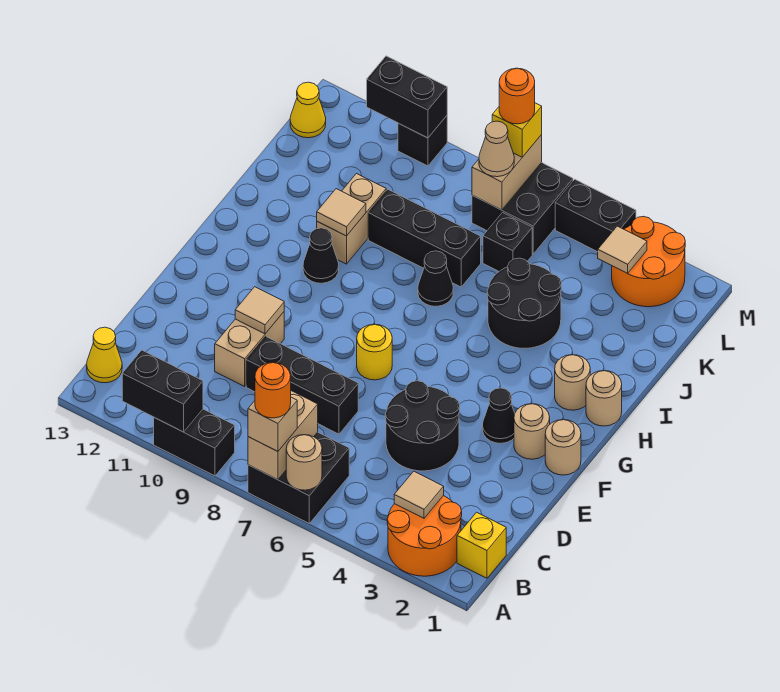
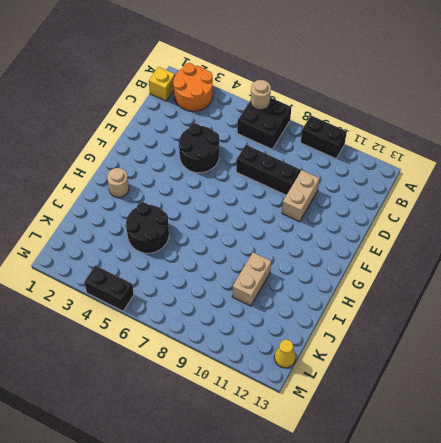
none -> yellow 1x1 cone [87,327,122,383]
none -> tan 1x1 round brick [545,420,581,475]
none -> tan 1x1 round brick [514,404,550,459]
none -> black 1x1 cone [482,388,515,443]

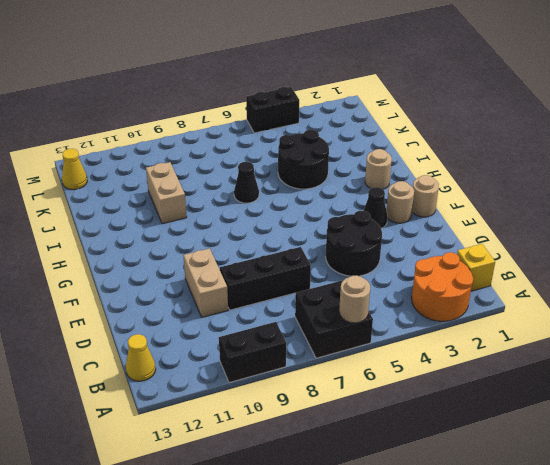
none -> yellow 1x1 round brick [357,324,392,380]
none -> tan 1x1 round brick [586,371,622,426]
none -> black 1x1 cone [303,228,339,283]
none -> black 1x3 brick [368,190,481,287]

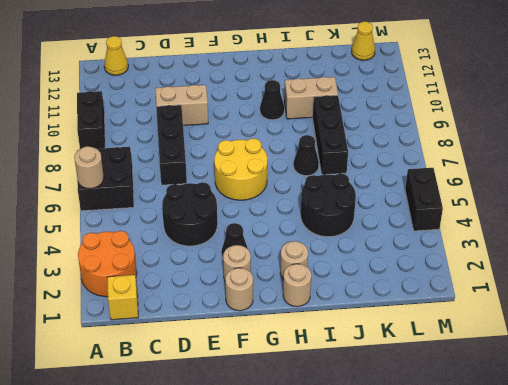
yellow 2x2 round brick [214,138,267,200] -> yellow 1x1 round brick [357,324,392,380]
none -> black 1x1 brick [483,213,532,271]
none -> orange 2x2 round brick [612,216,685,307]
none -> black 2x2 brick [472,163,573,254]
none -> black 1x1 brick [398,116,447,166]

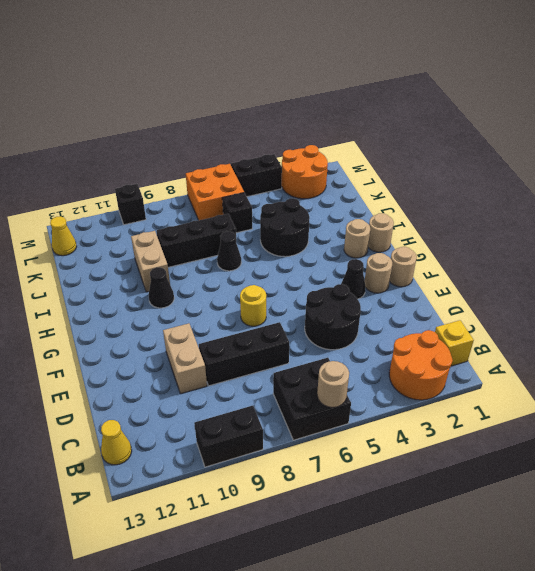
orange 2x2 brick [186,164,244,220] -> black 2x2 brick [472,163,573,254]
none -> tan 1x2 brick [248,391,318,480]
none -> black 1x2 brick [122,350,203,432]
none -> tan 1x1 tile [394,471,444,518]
none -> tan 1x1 tile [235,287,284,334]

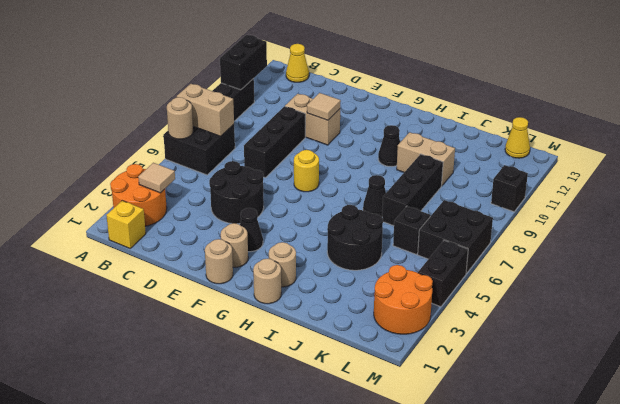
none -> tan 1x1 tile [317,189,366,236]
none -> tan 1x1 tile [598,226,647,273]
none -> tan 1x2 brick [472,135,542,210]
none -> black 1x2 brick [367,56,447,138]

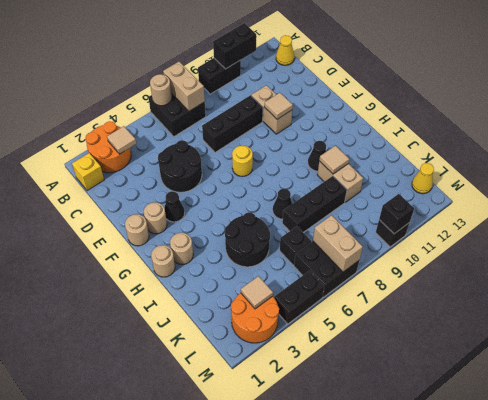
black 1x1 brick [379,194,414,234] -> black 1x2 brick [367,56,447,138]
none -> tan 1x1 brick [248,397,297,451]
none -> tan 1x1 cone [479,121,514,177]
none -> yellow 1x1 brick [492,103,542,157]
none -> orange 1x1 round brick [255,362,291,418]

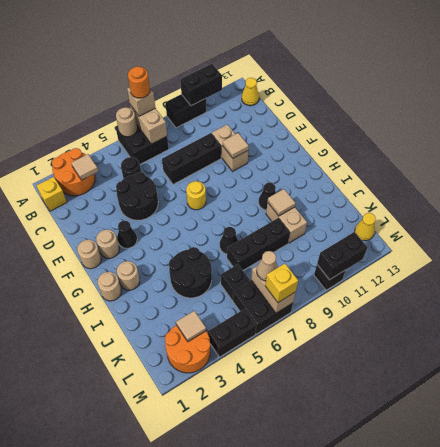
black 1x1 round brick [121,157,141,179] -> none
none -> orange 1x1 round brick [499,68,535,124]

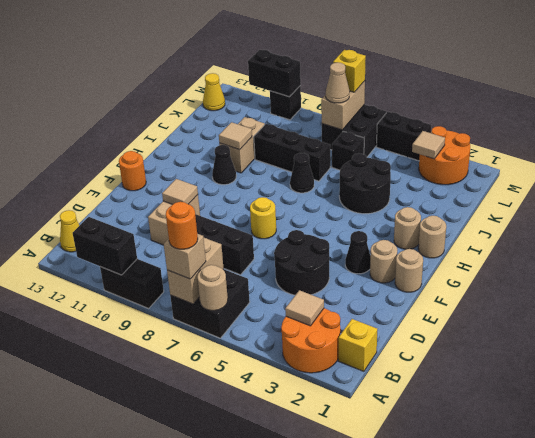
orange 1x1 round brick [119,151,146,191] -> orange 1x1 round brick moved to [499,68,535,124]

